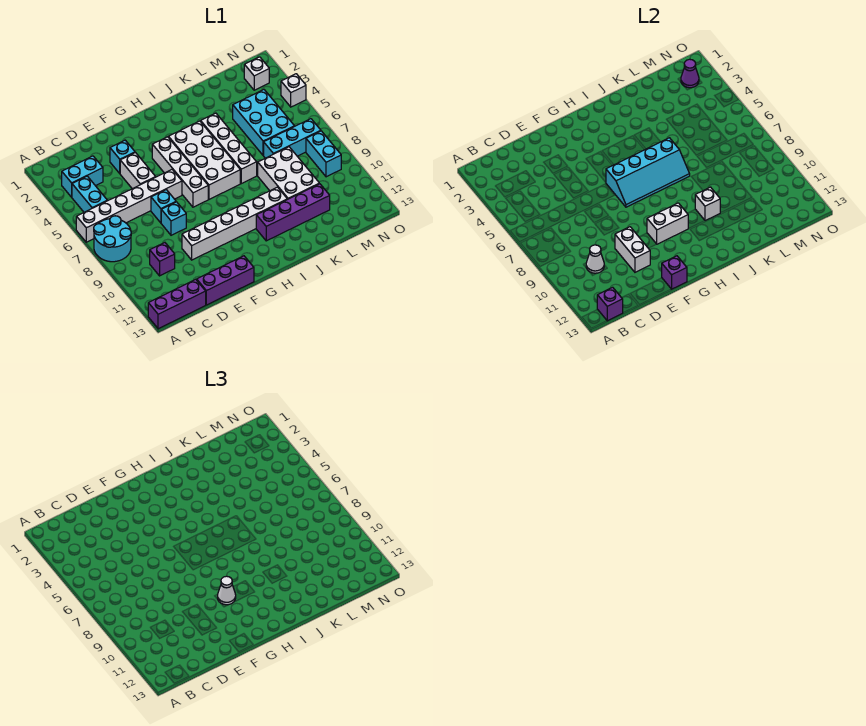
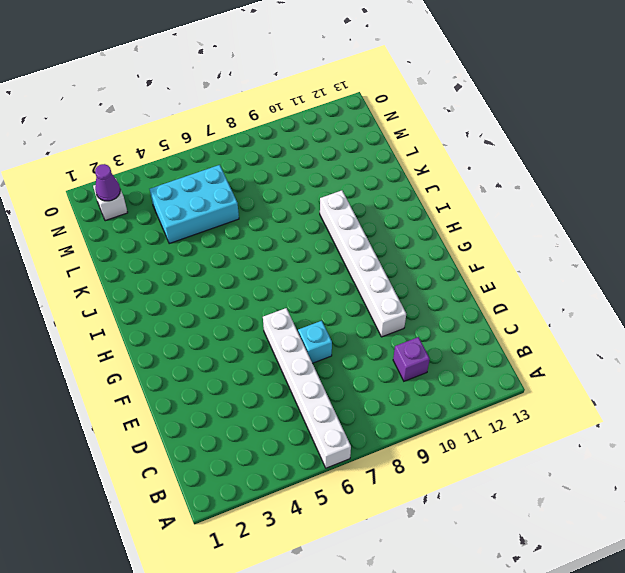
none -> cyan 2x2 round brick [94,216,131,262]
none -> purple 1x3 brick [148,279,206,329]
none -> cyan 1x2 brick [62,156,103,197]
none -> cyan 1x2 brick [72,176,107,212]

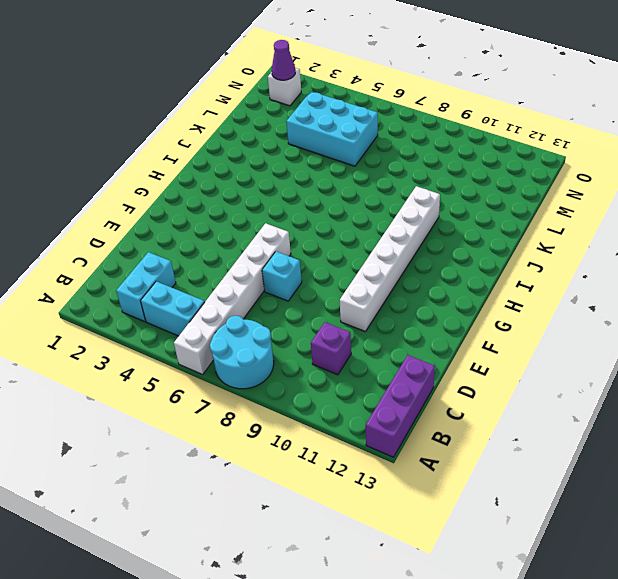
none -> purple 1x3 brick [197,256,254,305]
none -> cyan 1x1 brick [110,140,135,173]
none -> white 1x2 brick [120,153,155,189]
none -> cyan 1x1 brick [161,202,186,235]

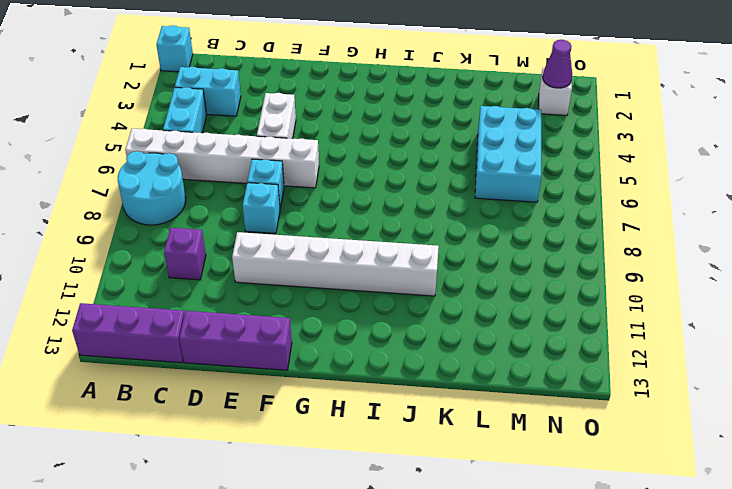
cyan 1x1 brick [156,25,193,72] -> cyan 1x1 brick moved to [110,140,135,173]
none -> white 1x4 brick [152,137,208,207]
none -> white 2x4 brick [168,121,240,199]
none -> purple 1x4 brick [256,184,330,241]
none -> white 1x4 brick [201,113,257,184]

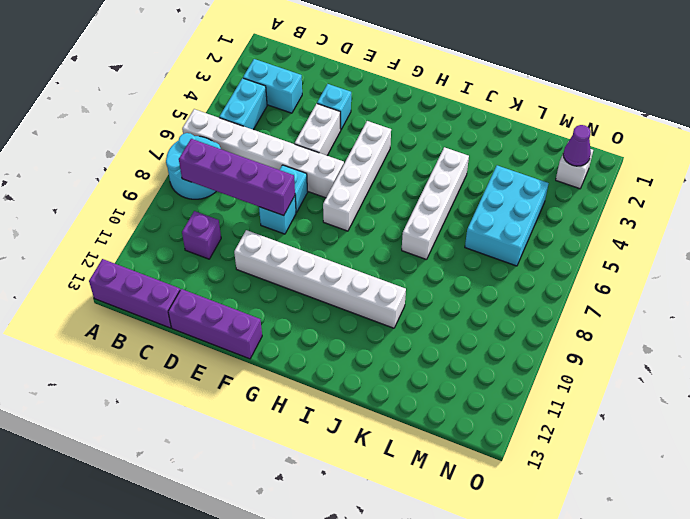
purple 1x4 brick [179,139,295,215] -> purple 1x4 brick moved to [256,184,330,241]
none -> white 2x4 brick [168,121,240,199]
none -> white 2x3 brick [258,147,319,199]
none -> cyan 1x3 brick [264,119,321,158]
none -> cyan 1x2 brick [306,131,341,177]

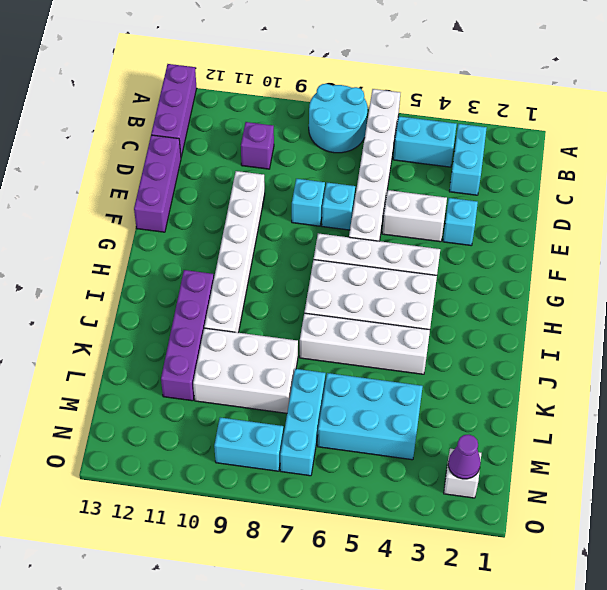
none -> white 1x1 brick [281,74,306,107]
none -> purple 1x1 brick [597,287,623,321]
none -> white 1x1 cone [586,245,604,273]
none -> white 1x2 brick [615,227,650,272]

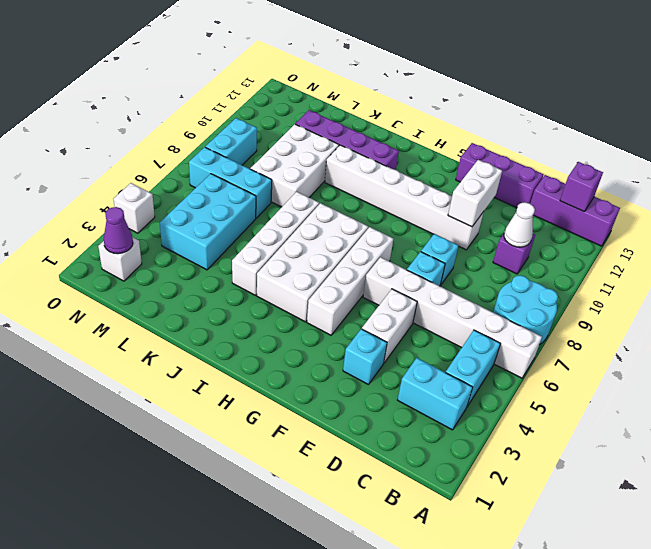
none -> purple 1x1 brick [662,256,687,289]
none -> cyan 2x4 slope [606,138,690,207]
none -> white 1x2 brick [647,203,688,244]
none -> white 1x1 brick [695,187,720,221]

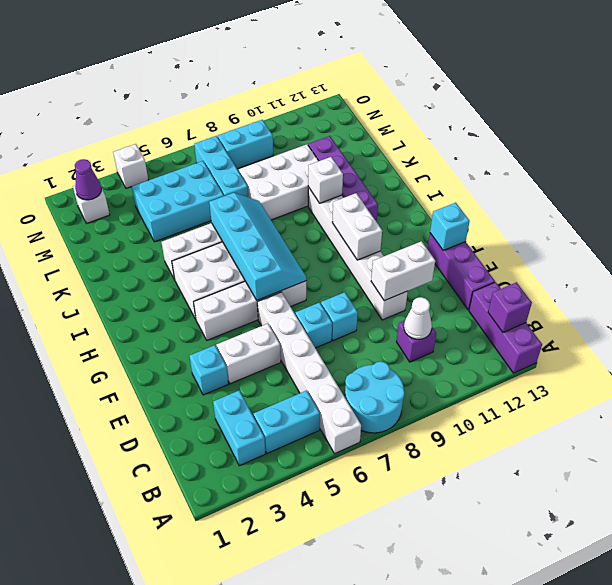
cyan 1x1 brick [430,203,470,251] -> purple 1x1 brick [662,256,687,289]
none -> white 1x1 cone [218,576,236,605]

